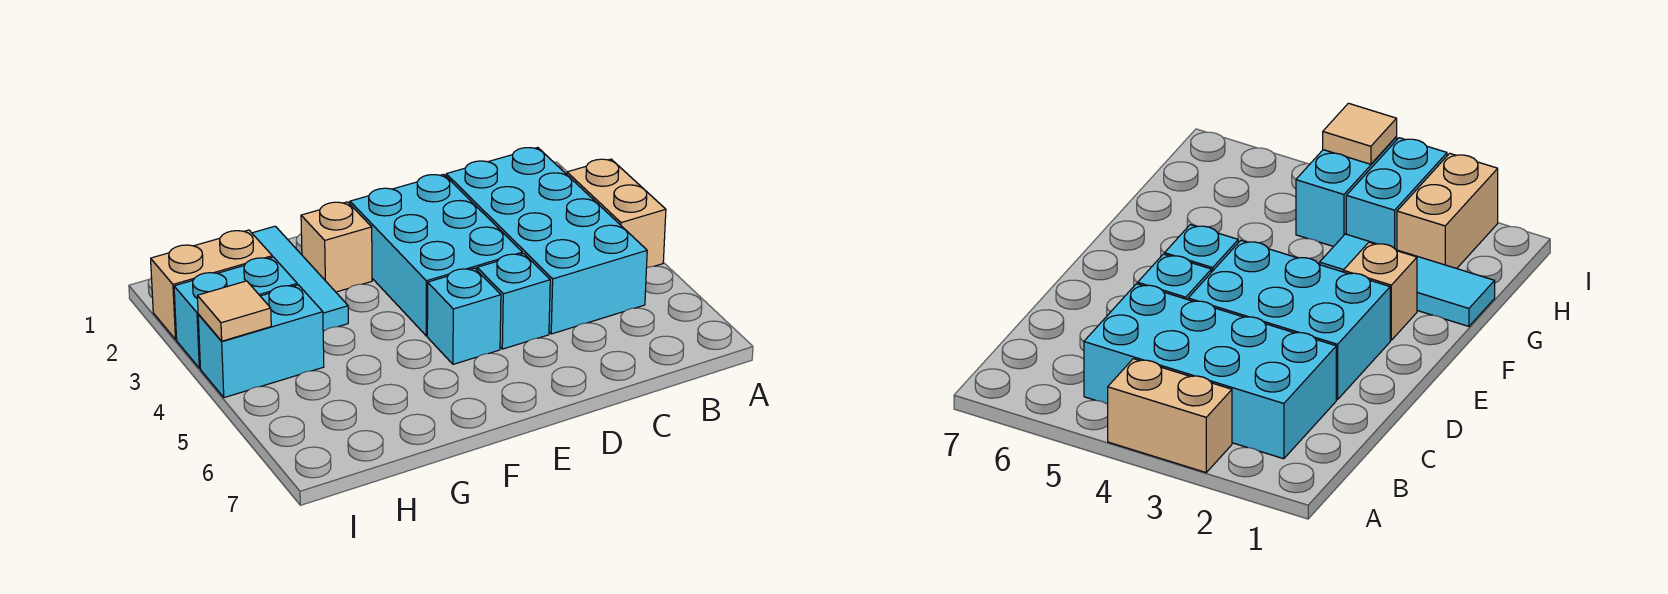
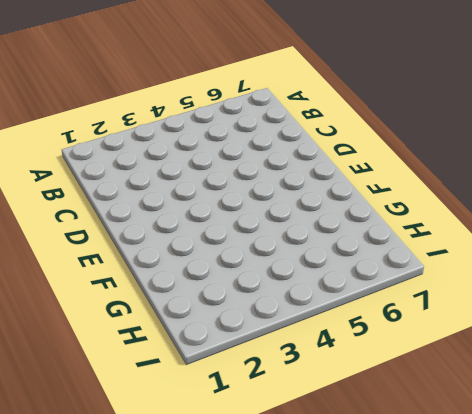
none -> tan 1x2 brick [567,159,666,268]
none -> cyan 2x4 brick [446,148,647,334]

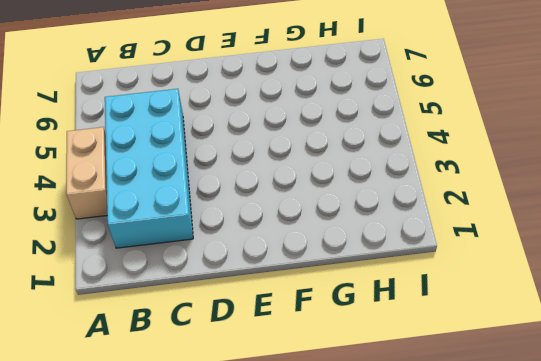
none -> cyan 2x3 brick [350,174,522,336]
none -> cyan 1x1 brick [477,254,550,349]

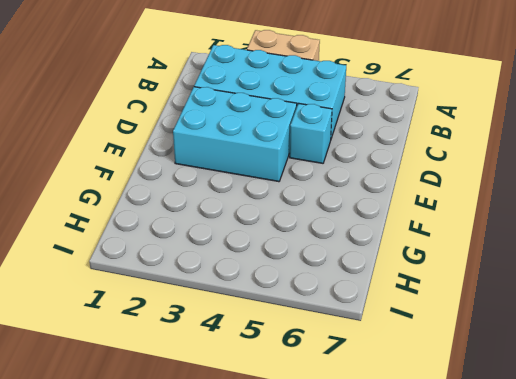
none -> cyan 1x1 brick [427,268,501,364]
none -> tan 1x1 brick [301,202,372,292]

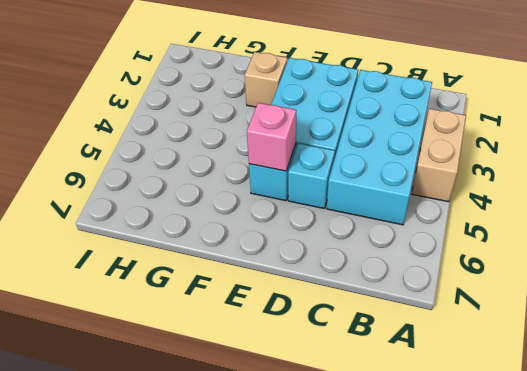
pink 1x1 brick [247,103,296,171] -> none
none -> cyan 1x3 tile [252,226,348,331]
none -> tan 1x2 brick [151,230,272,339]

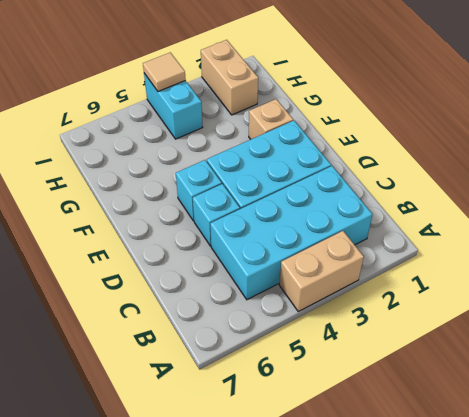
none -> cyan 1x3 tile [252,226,348,331]
none -> cyan 1x2 brick [174,257,297,368]

